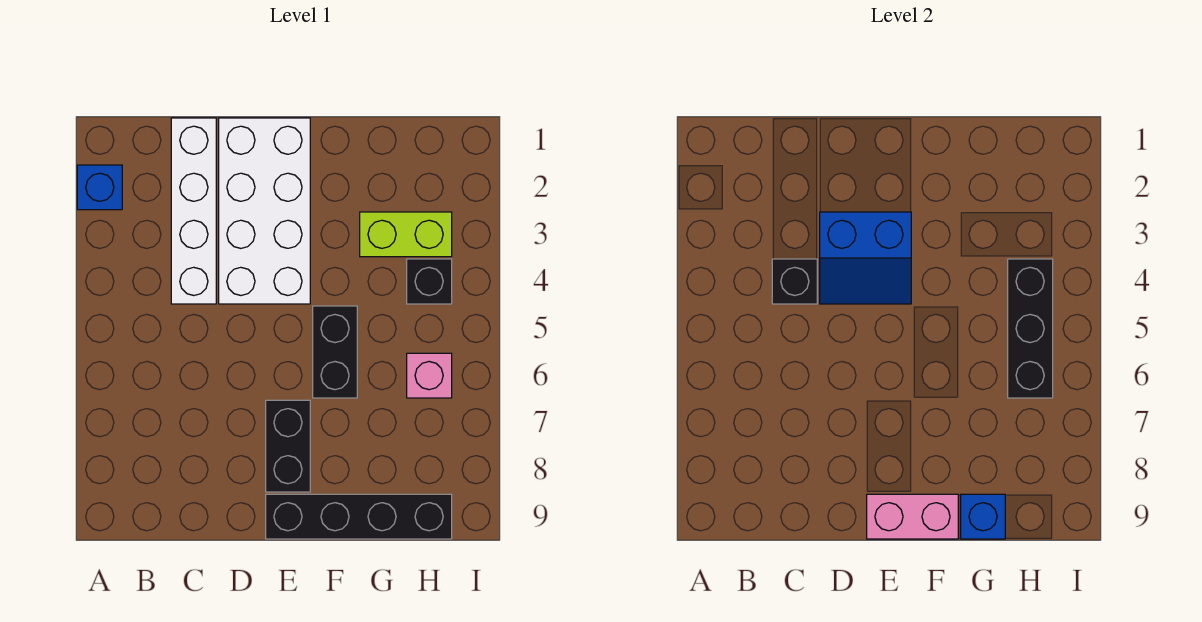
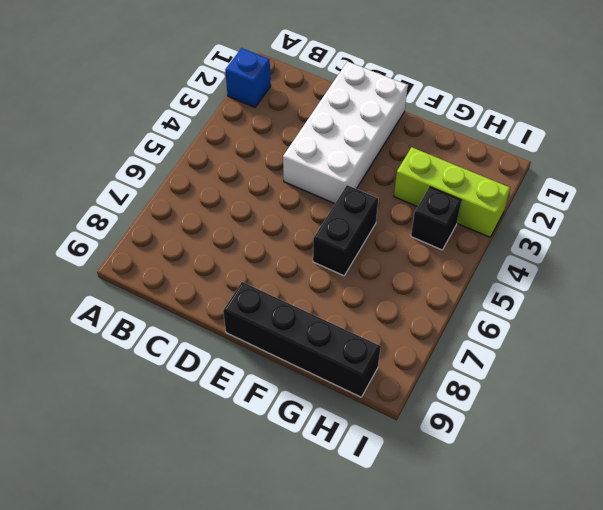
lime 1x3 brick [394,147,510,237] -> lime 1x2 brick [360,212,452,257]
none -> white 1x4 brick [171,118,216,304]
none -> black 1x2 brick [266,400,310,492]
none -> pink 1x1 brick [407,353,452,398]

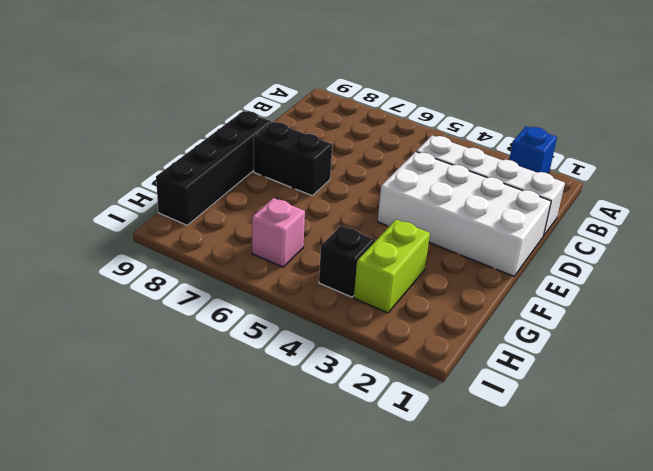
none -> black 1x2 brick [313,306,357,398]
none -> black 1x1 brick [772,259,817,304]
none -> blue 2x2 slope [820,212,911,304]

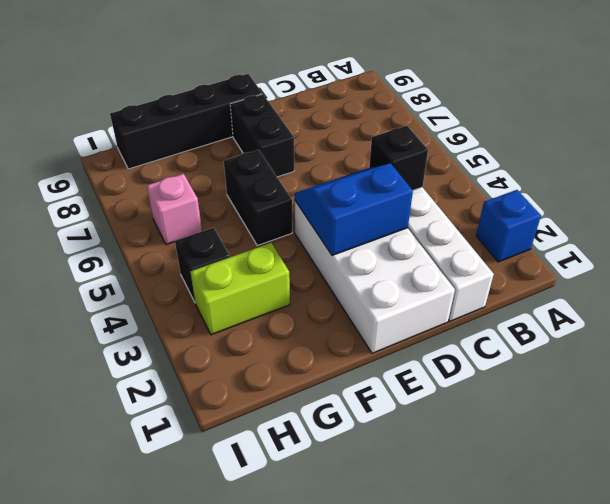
none -> pink 1x2 brick [867,494,958,539]
none -> blue 1x1 brick [961,494,1005,539]
none -> black 1x3 brick [1008,259,1053,398]

